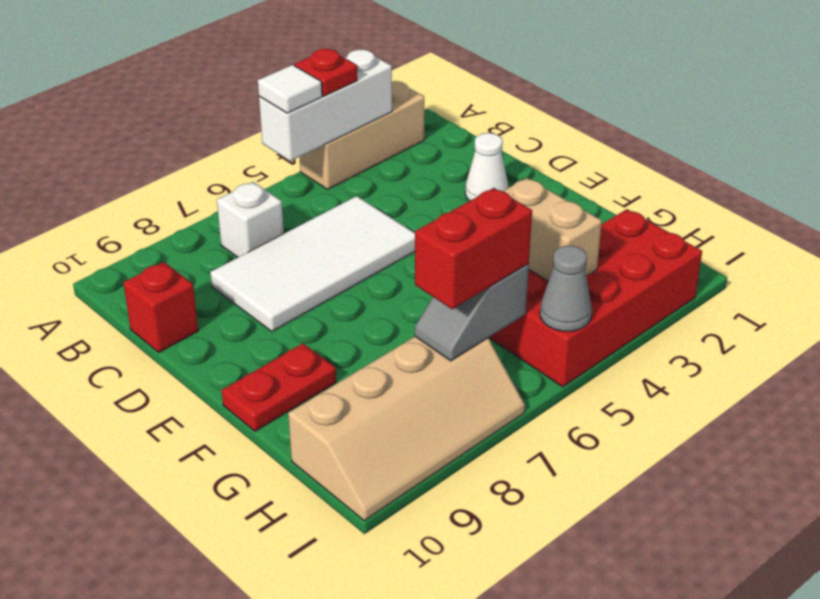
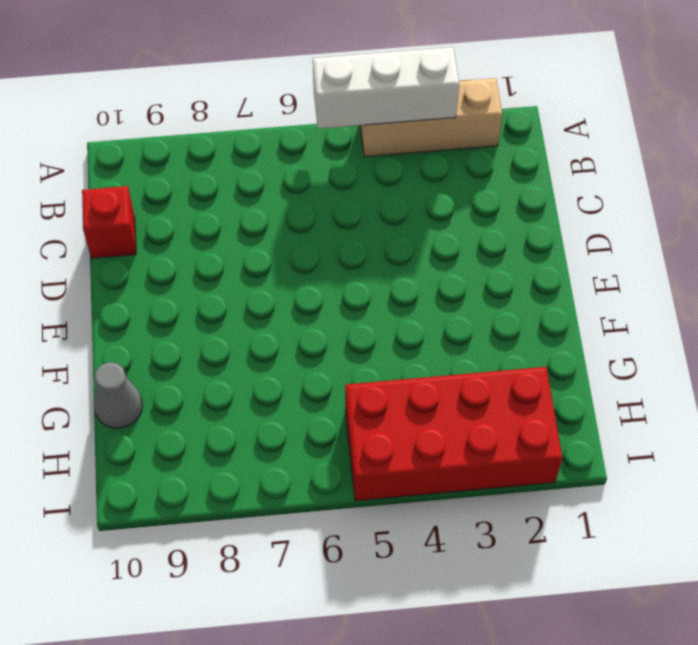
grey 1x1 cone [94,362,143,428] -> grey 1x1 cone moved to [540,246,592,332]
none -> white 1x1 brick [217,182,284,257]
none -> white 2x4 tile [210,196,415,332]
none -> white 1x1 cone [465,133,508,201]

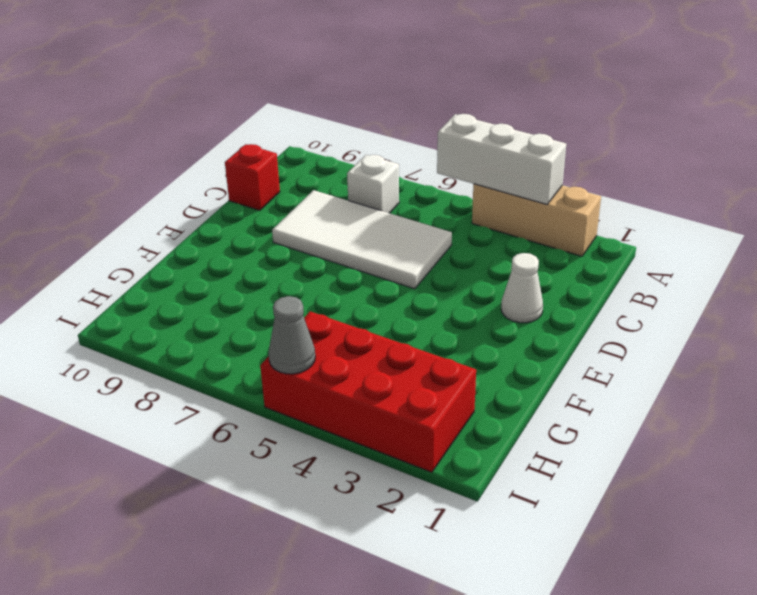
none -> red 1x2 plate [222,343,336,431]
none -> tan 2x4 slope [288,337,525,521]
none -> tan 1x2 brick [503,178,602,281]

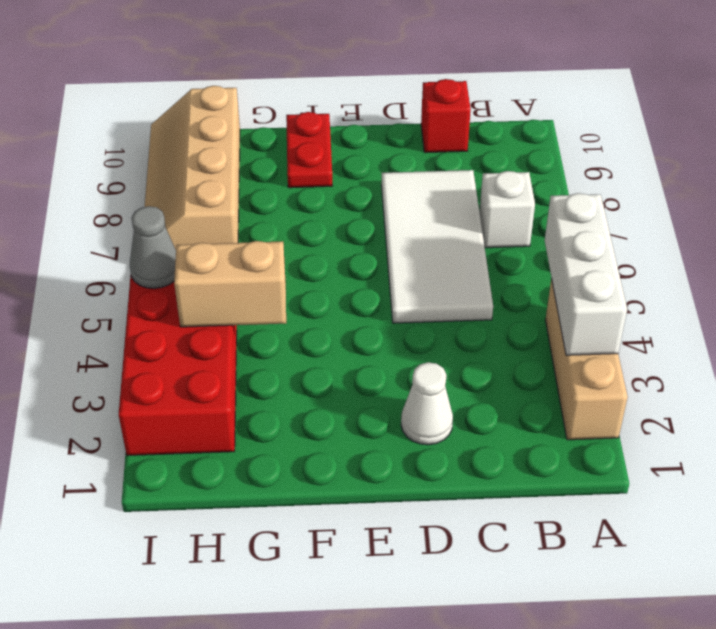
none -> grey 1x2 slope [415,264,529,361]
none -> red 1x1 plate [294,49,357,96]
none -> white 1x1 tile [258,65,322,113]

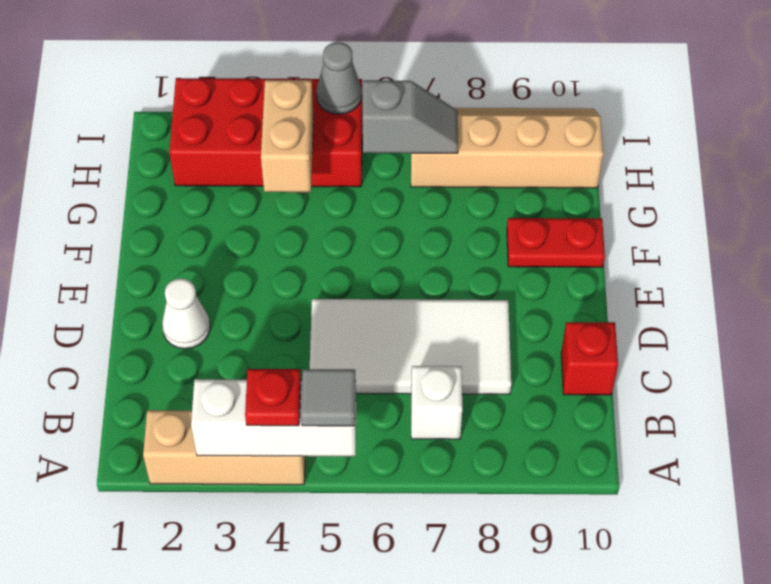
grey 1x1 tile [301,369,356,426] -> white 1x1 tile [258,65,322,113]
none -> red 1x2 brick [415,188,532,309]

